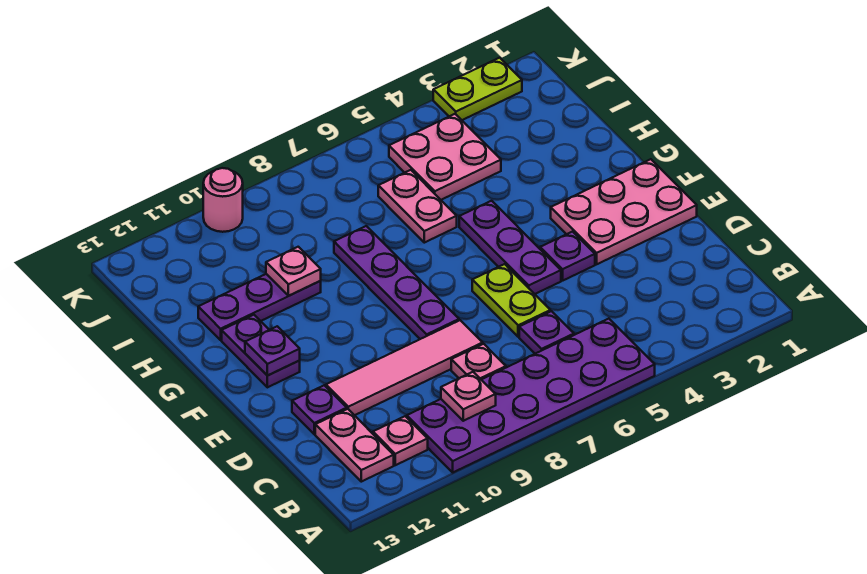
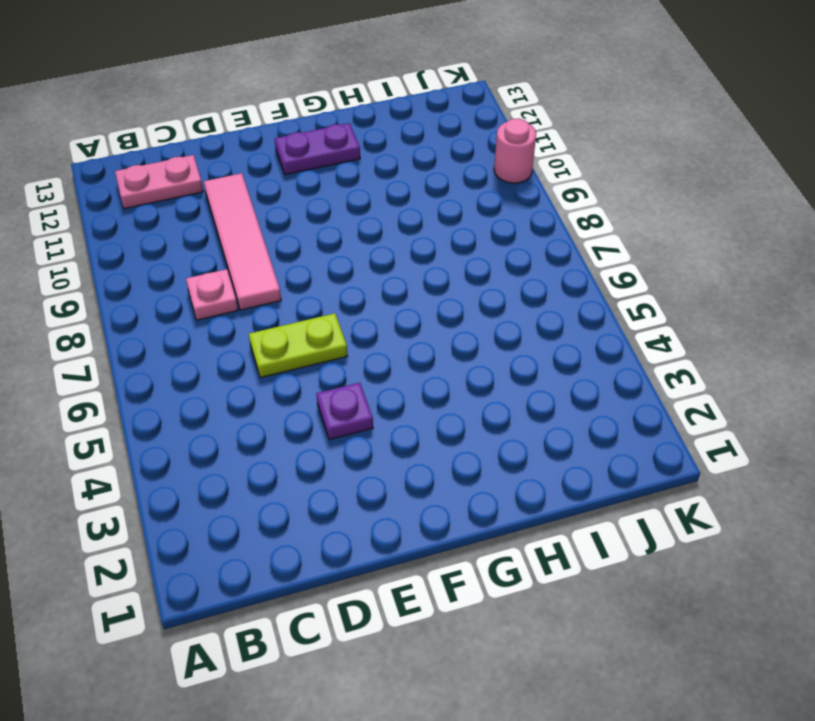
none -> purple 2x6 plate [407,319,655,472]
none -> pink 1x1 plate [373,416,428,465]
none -> purple 1x1 plate [519,311,574,354]

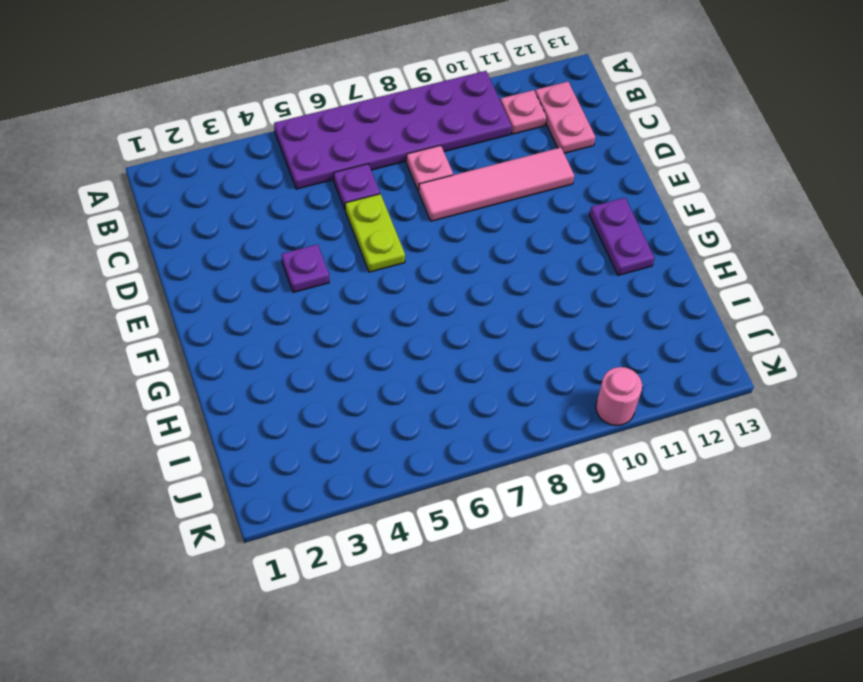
none -> purple 1x1 plate [292,385,347,434]
none -> pink 2x3 plate [551,159,697,264]
none -> purple 1x3 plate [459,201,561,294]

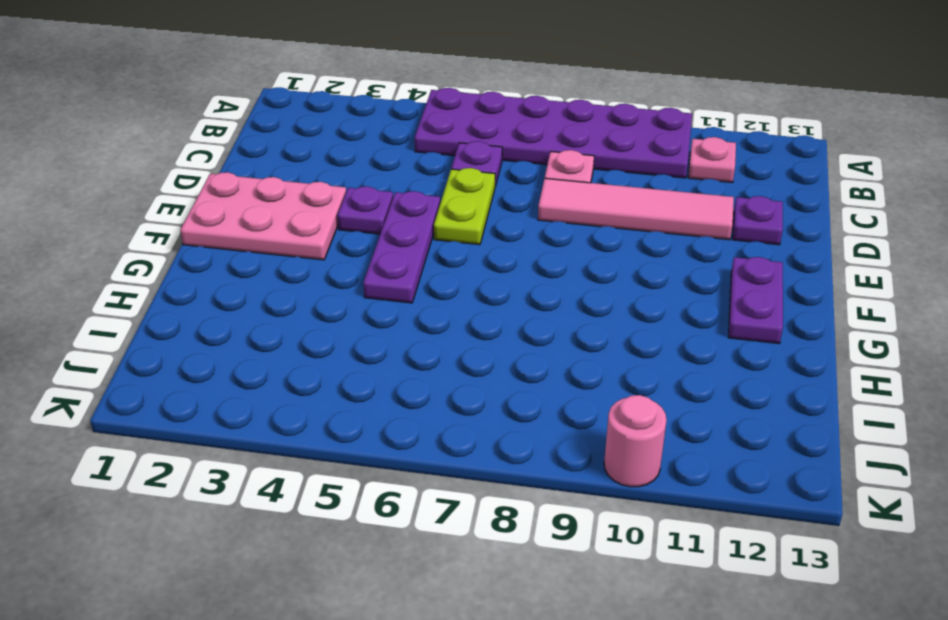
none -> pink 1x2 plate [315,409,394,482]
none -> purple 1x4 plate [334,226,459,339]
none -> pink 1x2 plate [378,170,457,243]

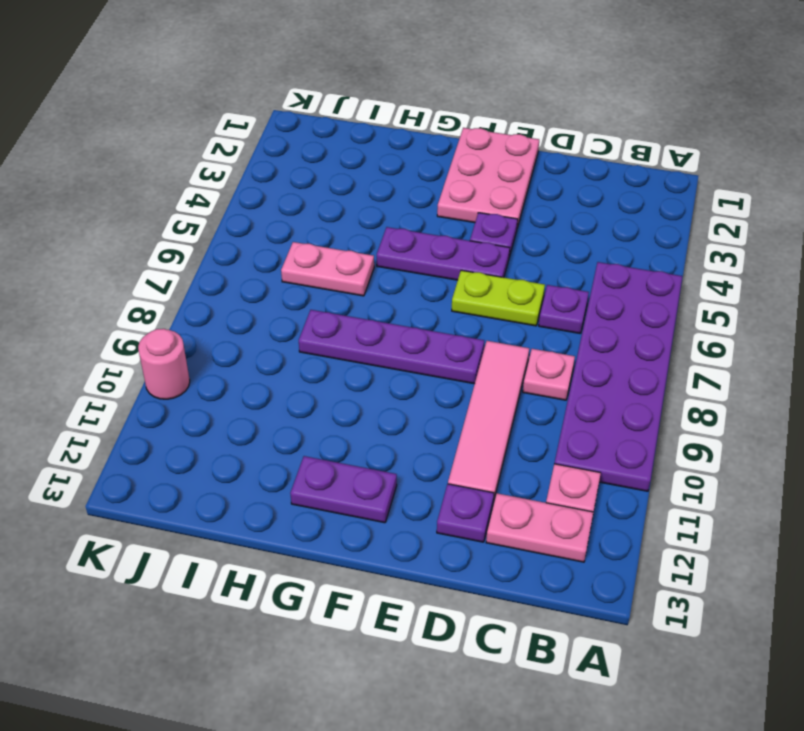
none -> purple 1x3 plate [198,274,321,340]
none -> pink 2x2 plate [389,114,501,200]
none -> lime 1x2 plate [433,58,522,120]

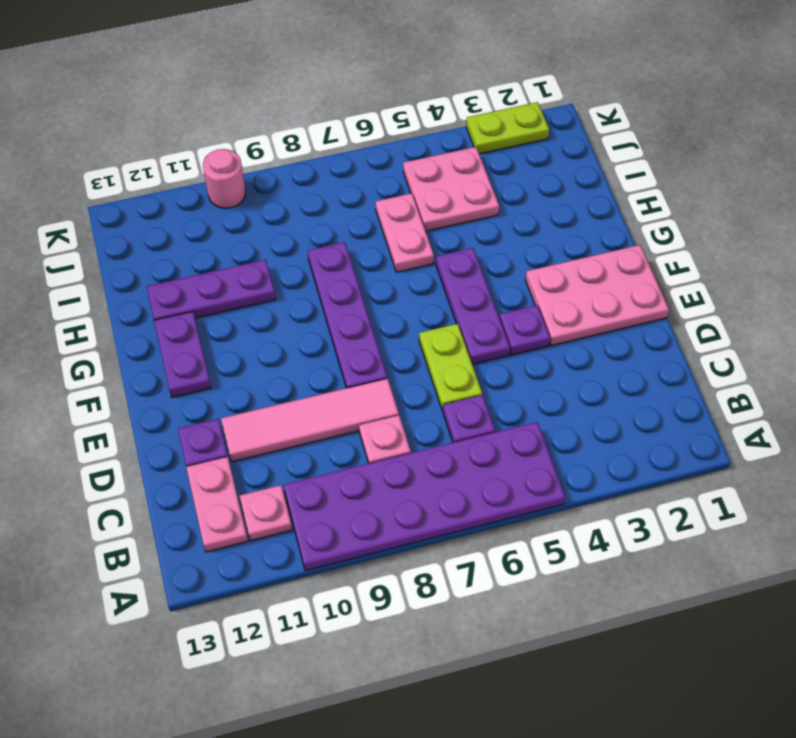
none -> pink 1x1 plate [441,372,496,421]
none -> purple 1x1 plate [245,326,300,376]
none -> pink 1x1 plate [266,247,321,296]

